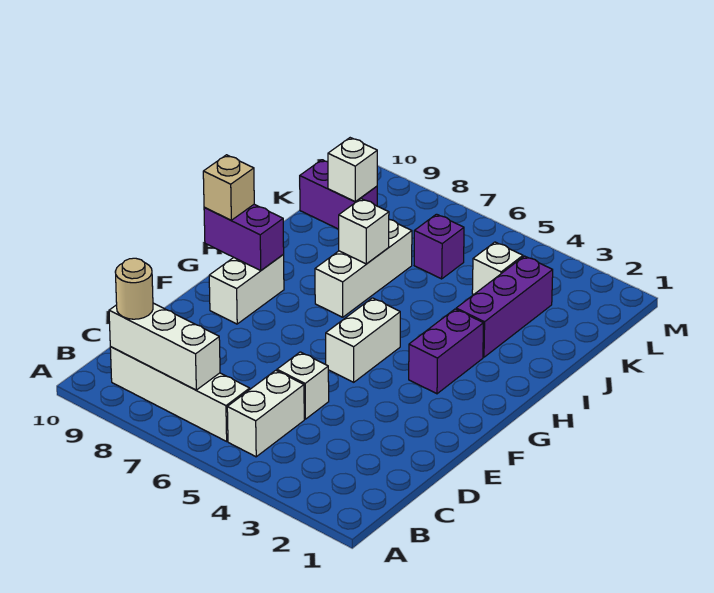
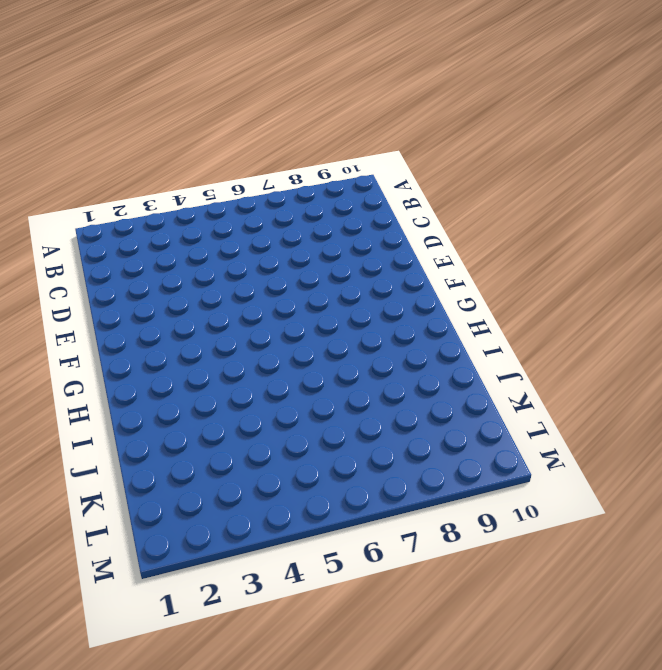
none -> white 1x2 brick [227,370,304,457]
none -> white 1x4 brick [110,347,250,441]
none -> white 1x1 brick [277,352,329,419]

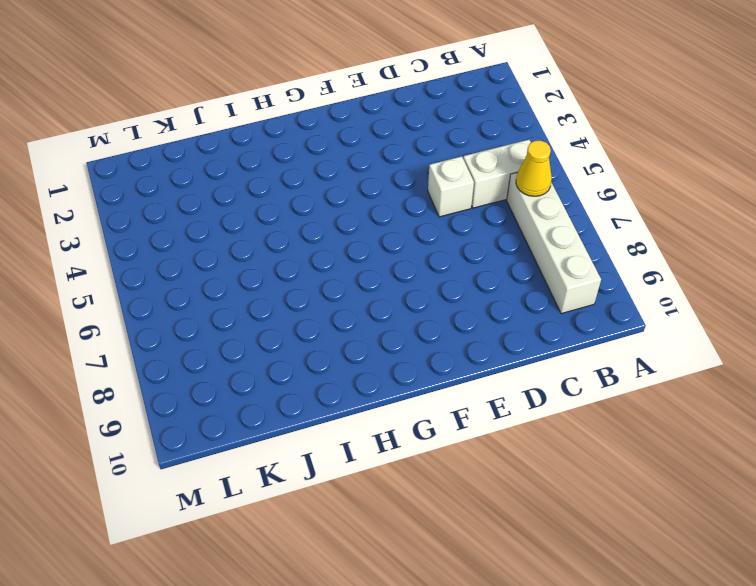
yellow 1x1 cone [516,140,552,196] -> none
none -> white 1x2 brick [326,298,400,382]
none -> white 1x2 brick [209,255,284,324]
none -> purple 1x2 brick [409,309,484,394]

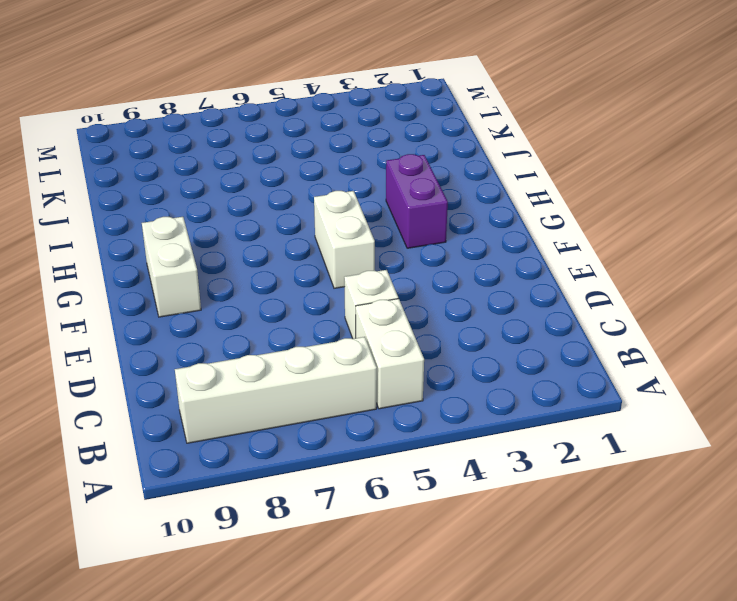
none -> white 1x3 brick [315,219,412,317]
none -> purple 1x3 brick [456,256,553,357]
none -> white 1x1 brick [472,242,523,294]

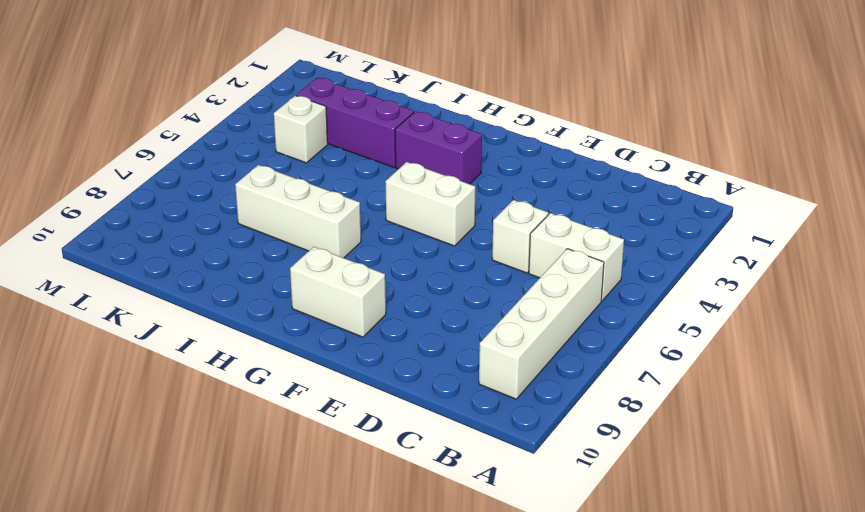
none -> purple 1x1 brick [414,214,464,279]
none -> purple 1x2 brick [300,160,377,229]
none -> white 1x3 brick [109,303,220,390]

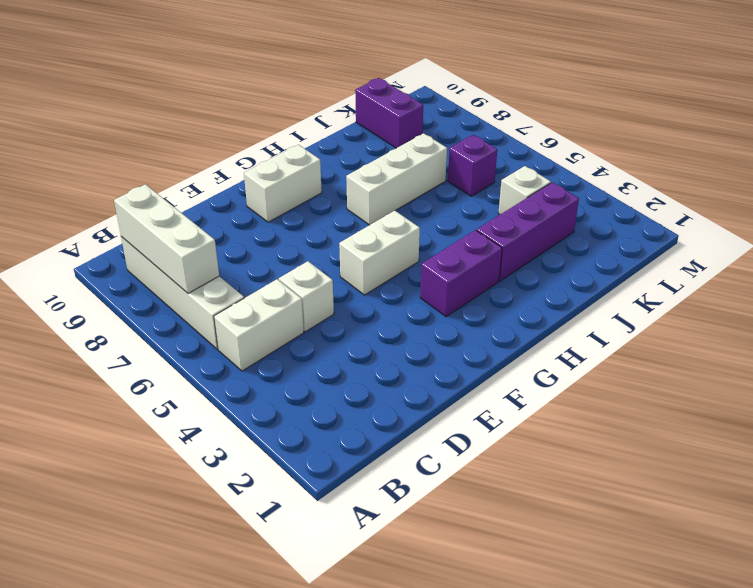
none -> purple 1x2 brick [204,204,284,270]
none -> white 1x1 brick [339,199,389,264]
none -> white 1x1 brick [328,138,377,202]

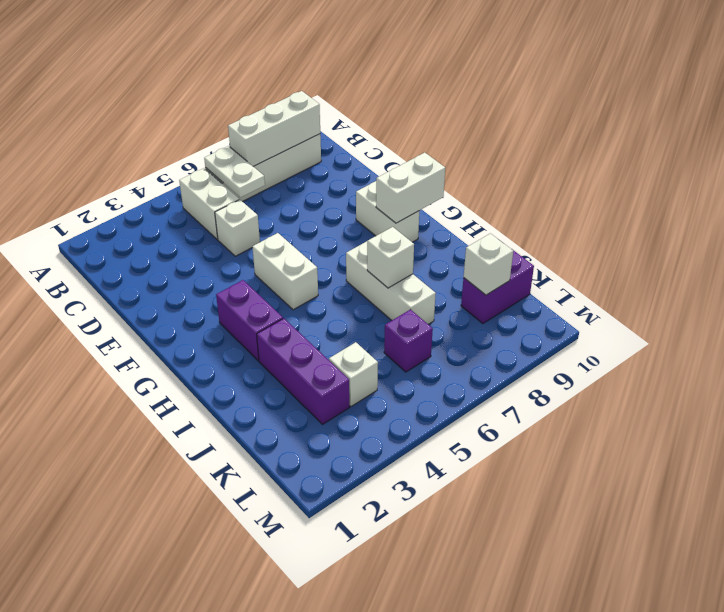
white 1x2 plate [204,146,265,197] -> none
white 1x2 brick [376,153,445,223] -> purple 1x2 brick [204,204,284,270]
none -> tan 1x1 round brick [115,258,153,319]
none -> tan 1x1 brick [203,155,254,220]

